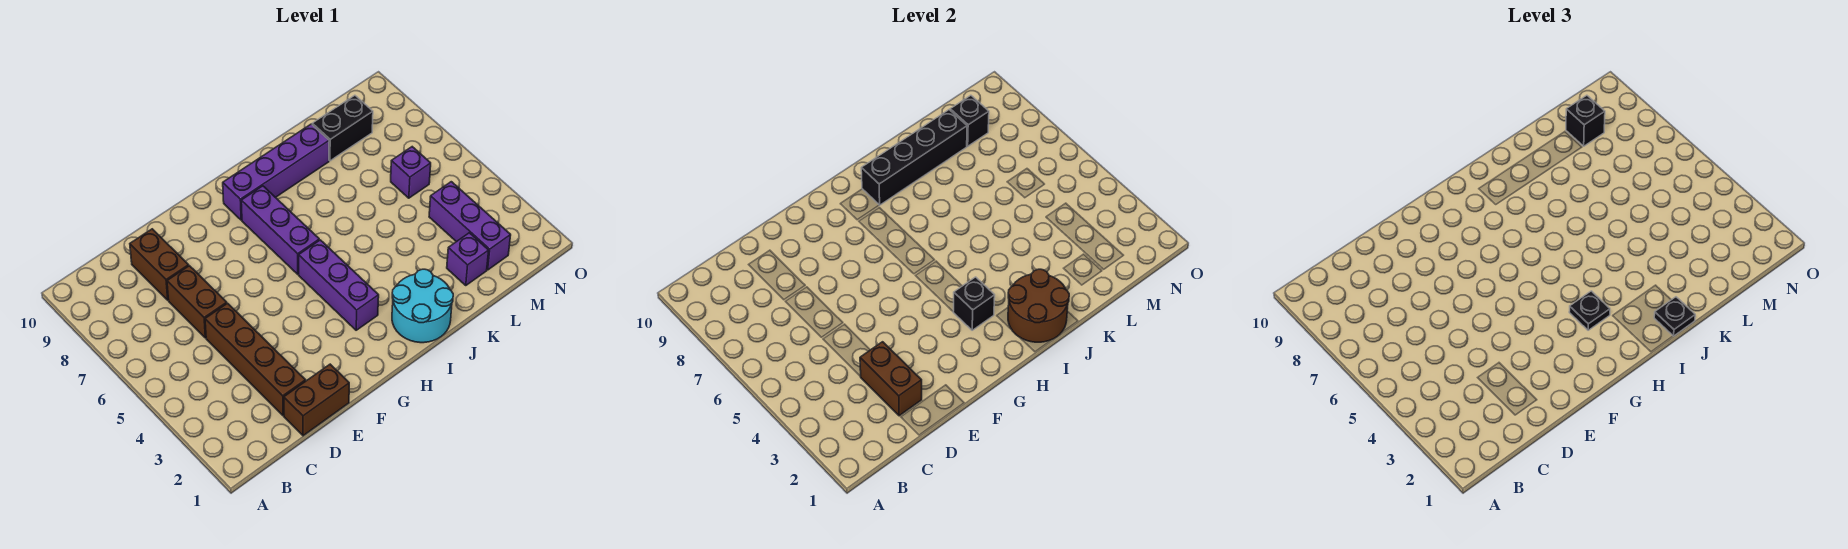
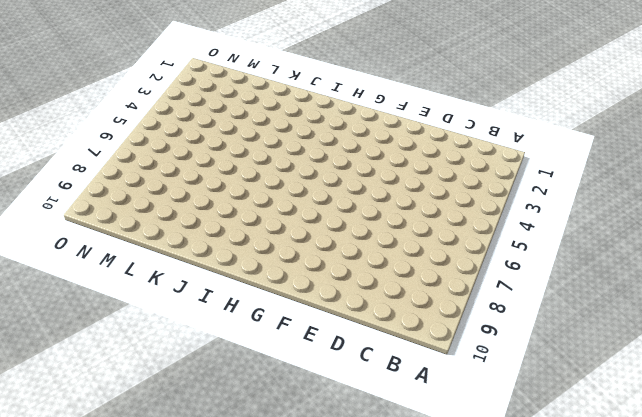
none -> brown 1x2 brick [284,364,349,436]
none -> brown 1x4 brick [205,303,306,416]
none -> brown 1x2 brick [167,266,227,338]

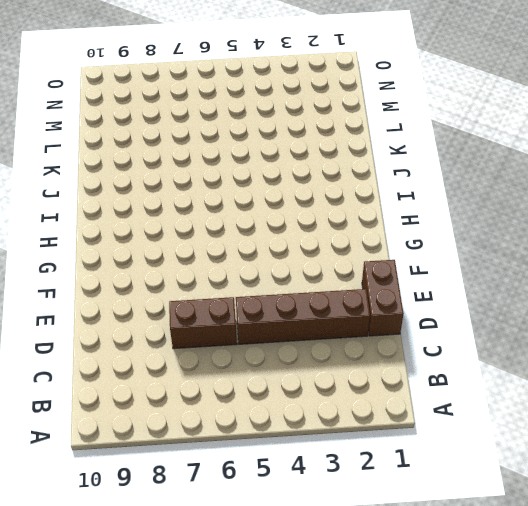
none -> brown 1x2 brick [130,229,189,300]
none -> purple 1x3 brick [299,240,379,330]
none -> purple 1x3 brick [241,186,319,274]

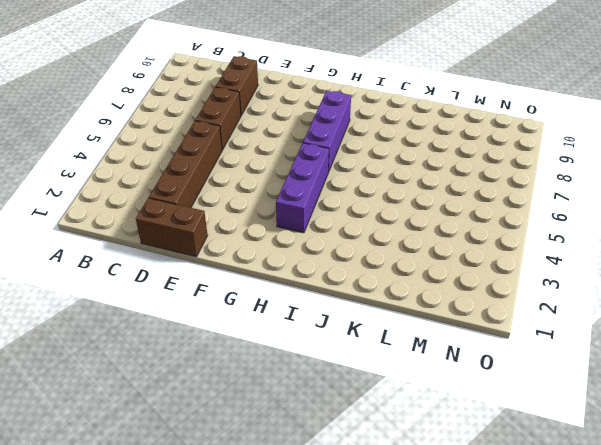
none -> purple 1x4 brick [223,124,329,220]
none -> cyan 2x2 round brick [392,269,453,343]
none -> purple 1x1 brick [447,233,489,285]

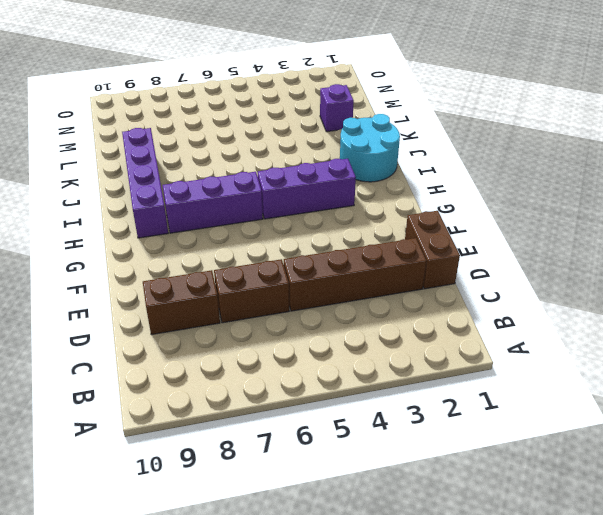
none -> black 1x2 brick [312,95,373,161]
none -> purple 1x3 brick [429,182,511,270]
none -> purple 1x1 brick [391,147,431,198]

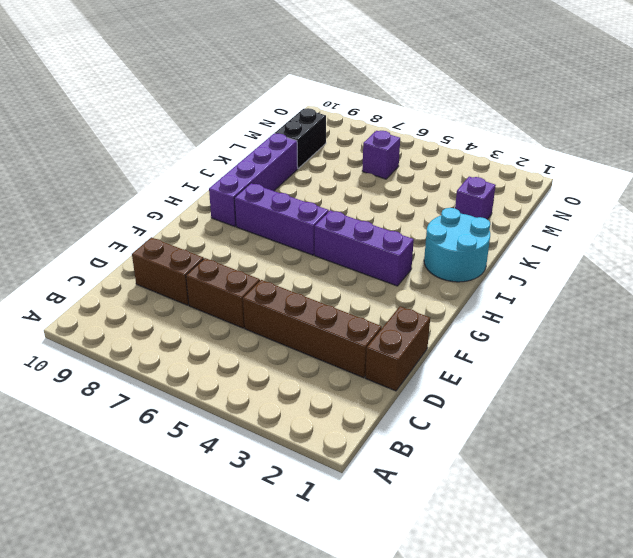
none -> purple 1x3 brick [429,182,511,270]
none -> brown 1x2 brick [860,342,922,416]
none -> black 1x1 brick [953,277,995,330]

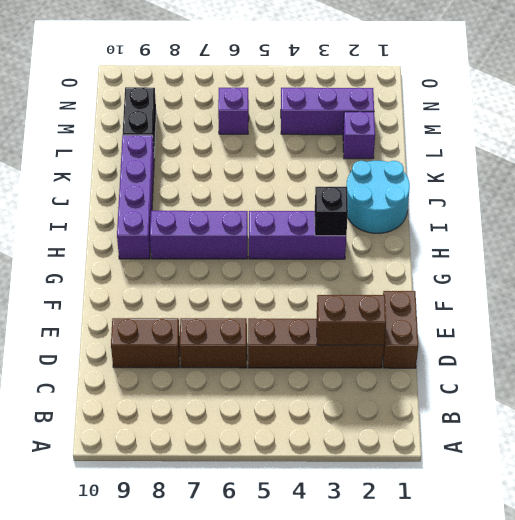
none -> brown 2x2 round brick [1008,269,1069,342]
none -> black 1x4 brick [861,110,967,205]
none -> black 1x1 brick [950,95,989,146]

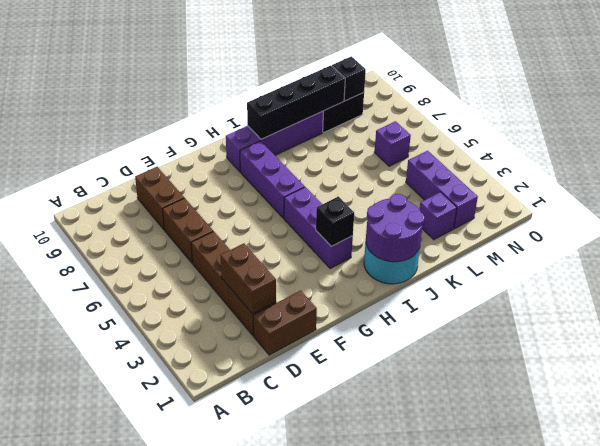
purple 2x2 round brick [366,194,425,262] -> brown 2x2 round brick [1008,269,1069,342]
none -> black 1x1 plate [1569,291,1610,330]
none -> black 1x1 plate [1654,297,1695,336]
none -> black 1x1 brick [1566,95,1605,146]

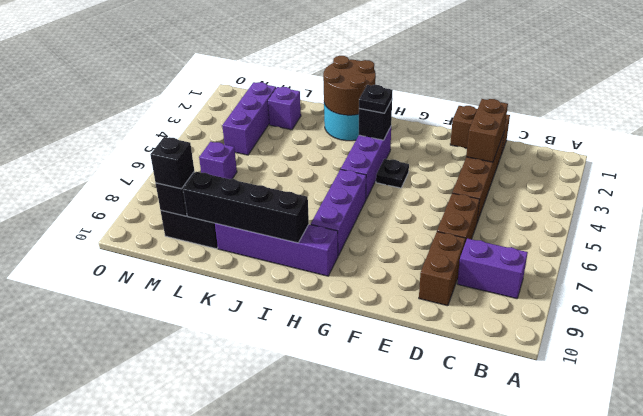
purple 1x2 brick [457,238,528,299] -> none
black 1x1 plate [376,159,409,188] -> black 1x1 plate moved to [1654,297,1695,336]

